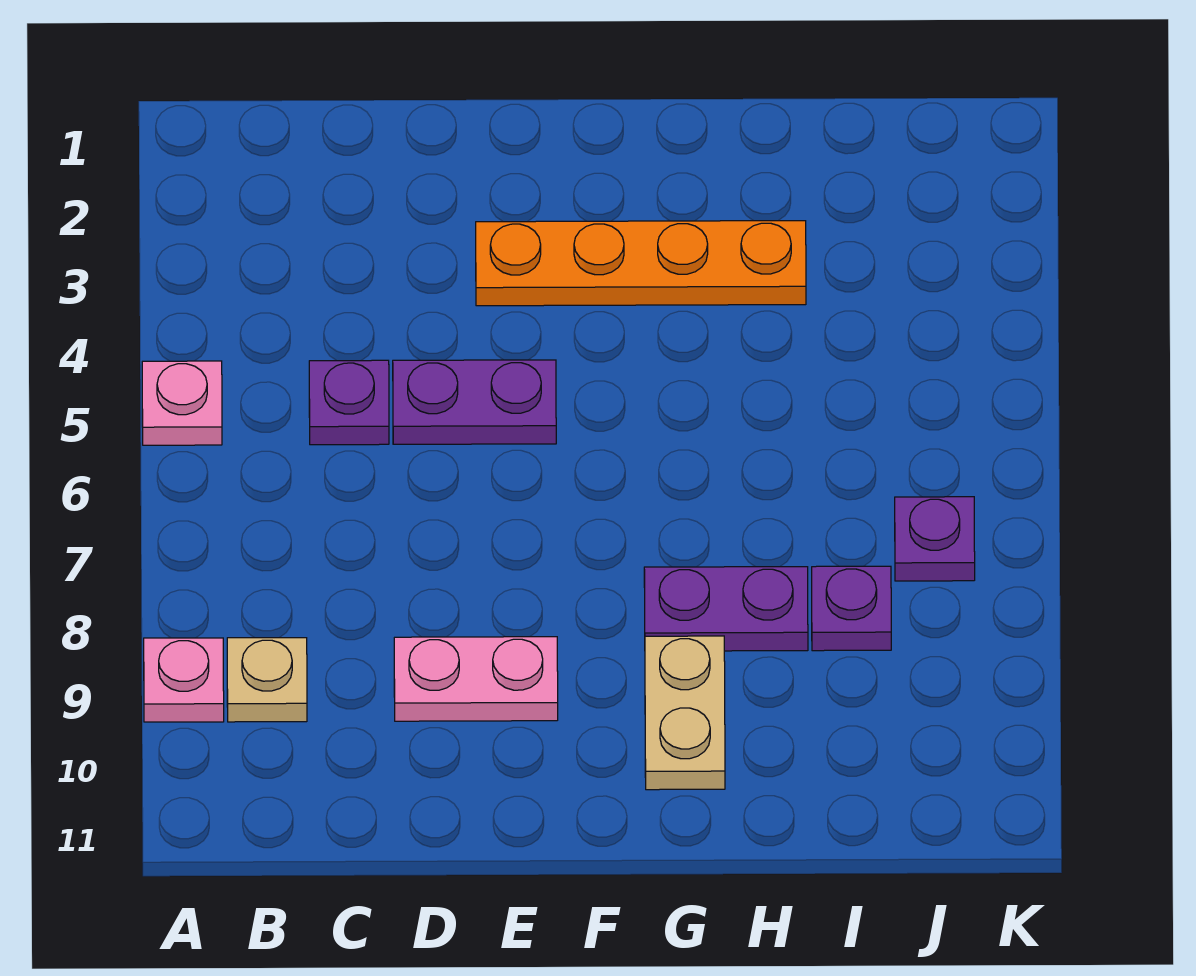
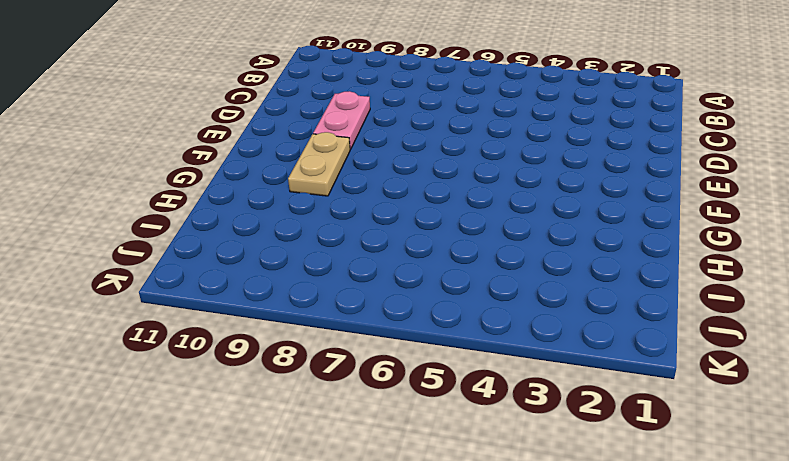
tan 1x2 plate [288,132,350,196] -> tan 1x2 plate turned to [645,636,725,790]
none -> pink 1x1 plate [142,361,222,445]
none -> pink 1x1 plate [144,638,224,722]

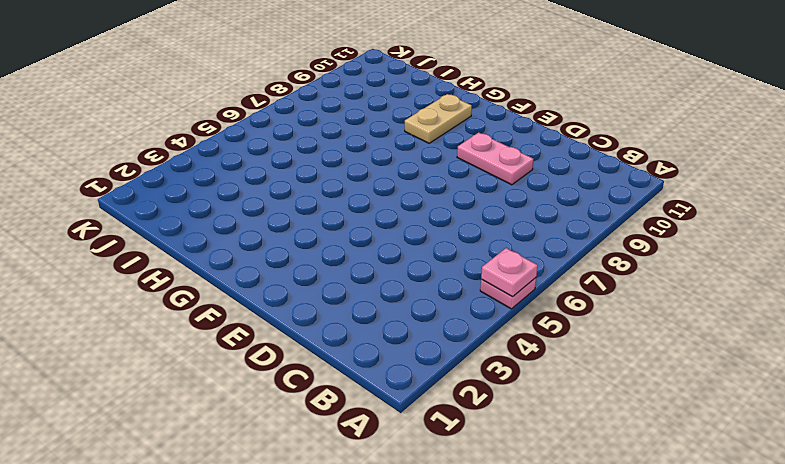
pink 1x1 plate [481,248,538,297] -> pink 1x1 plate moved to [144,638,224,722]
none -> tan 1x1 plate [227,638,307,722]
none -> purple 1x1 plate [309,360,389,445]

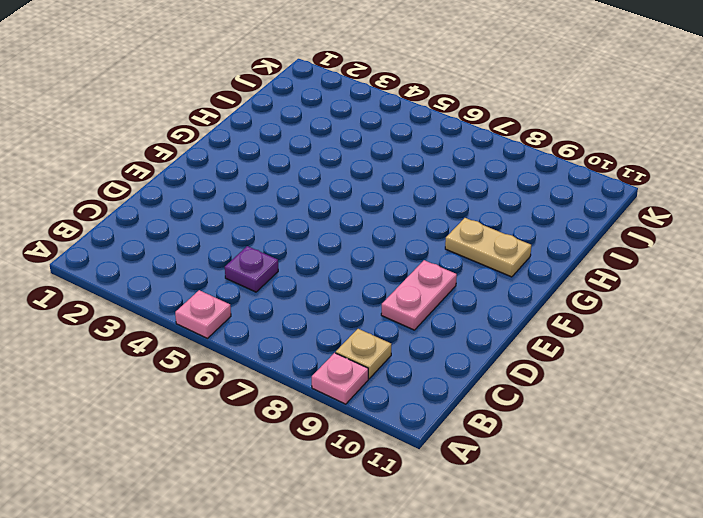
none -> purple 1x2 plate [393,360,556,444]
none -> orange 1x4 plate [476,221,806,306]

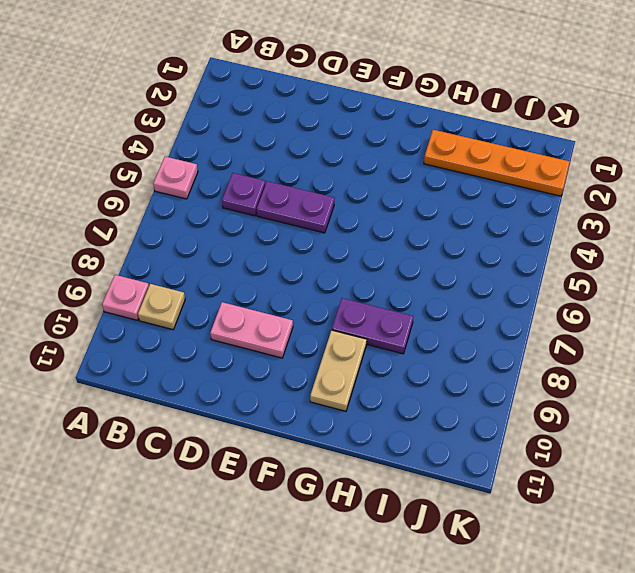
orange 1x4 plate [424,130,570,196] -> orange 1x4 plate moved to [476,221,806,306]
none -> purple 1x1 plate [812,566,891,651]
none -> purple 1x1 plate [895,497,975,581]

